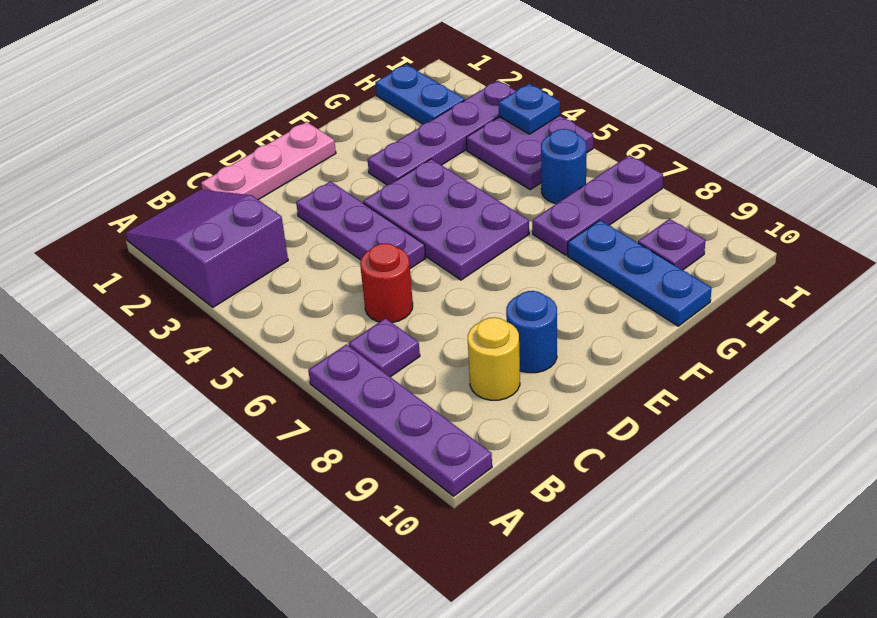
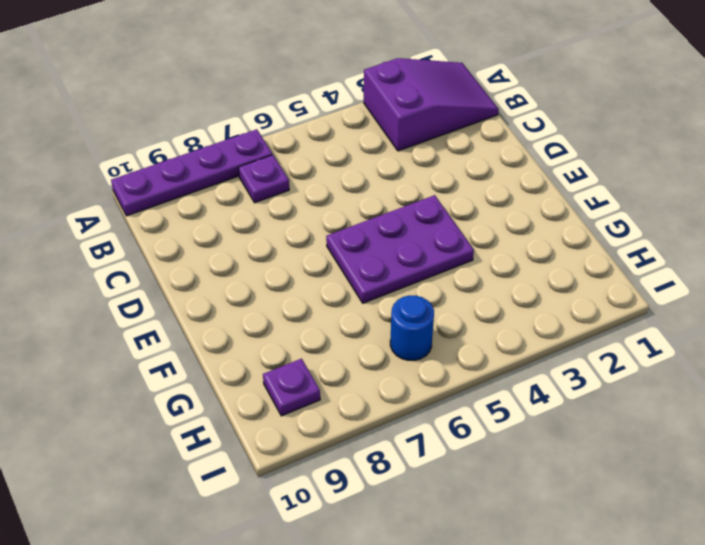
none -> pink 1x3 plate [201,122,336,200]
none -> red 1x1 round brick [360,243,413,323]
none -> yellow 1x1 round brick [468,317,520,400]

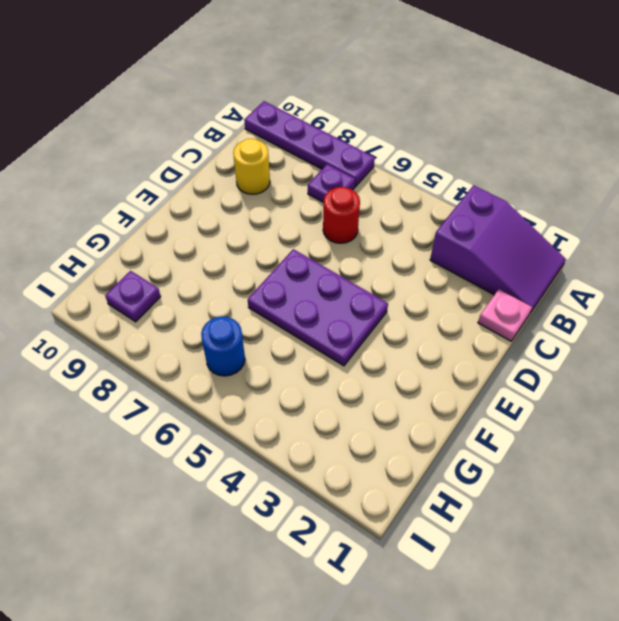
pink 1x1 plate [478,289,532,341] -> pink 1x3 plate [201,122,336,200]
none -> purple 1x3 plate [296,181,426,268]
none -> blue 1x1 round brick [506,291,557,373]
none -> purple 1x4 plate [367,81,516,185]

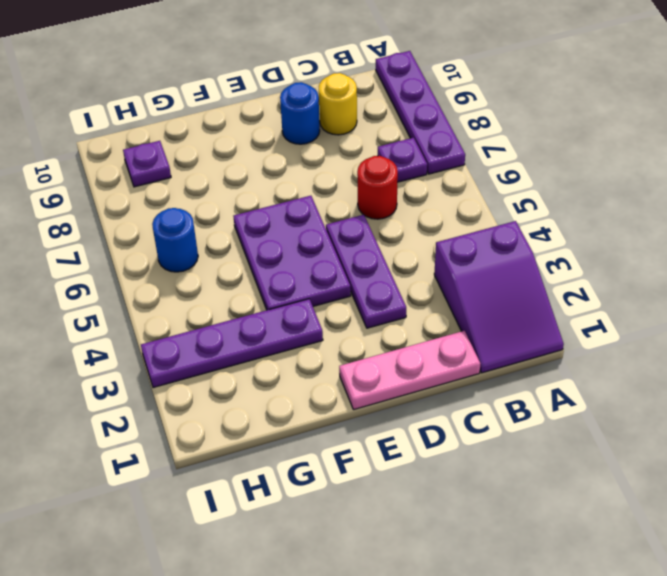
none -> purple 1x3 plate [532,155,663,255]
none -> blue 1x3 plate [568,220,712,326]
none -> blue 1x2 plate [375,65,465,124]

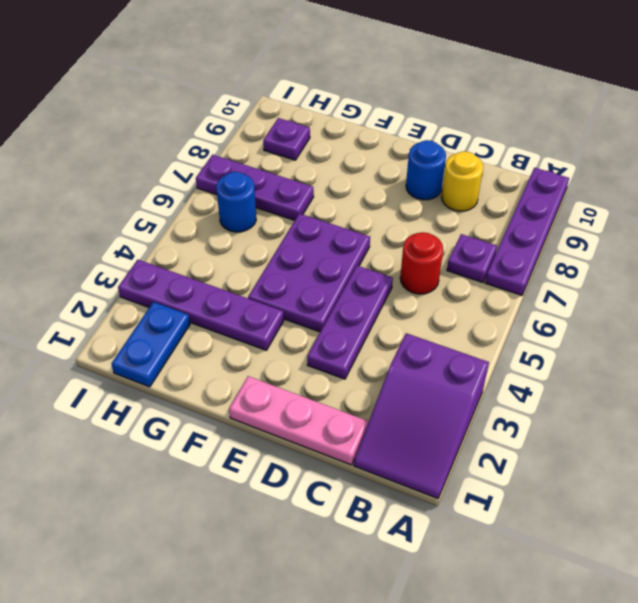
none -> blue 1x3 plate [568,220,712,326]
none -> purple 2x2 plate [466,116,593,190]
none -> blue 1x1 plate [499,84,560,134]

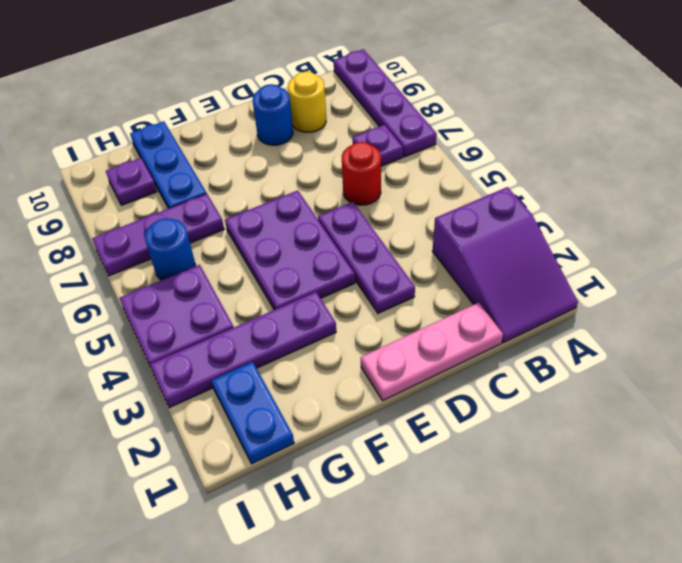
none -> blue 1x1 plate [499,84,560,134]

